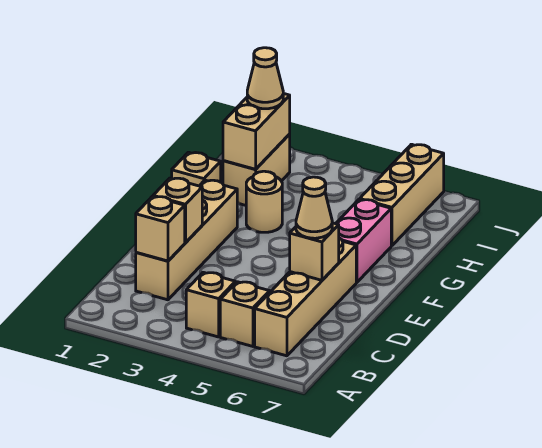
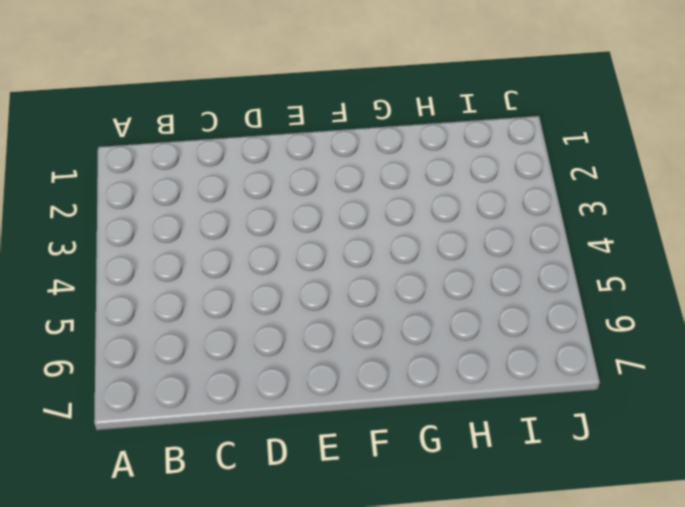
none -> tan 1x1 brick [186,272,235,337]
none -> tan 1x1 brick [220,282,270,346]
none -> tan 1x4 brick [255,238,356,356]

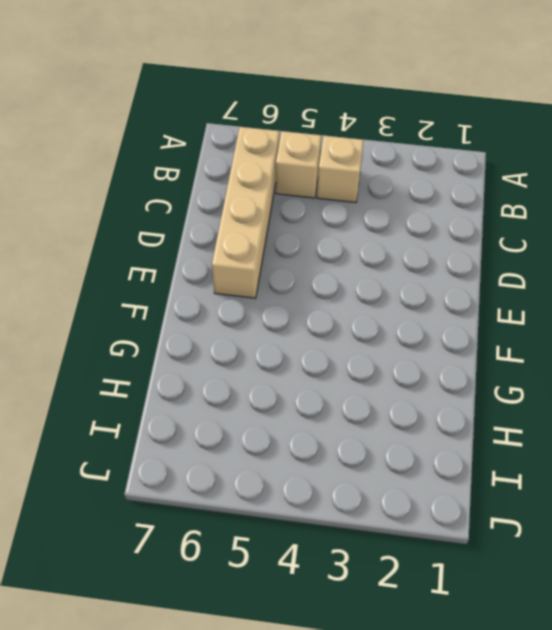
none -> tan 1x4 brick [136,180,237,300]
none -> pink 1x2 brick [336,200,391,282]
none -> tan 1x1 brick [172,152,221,186]

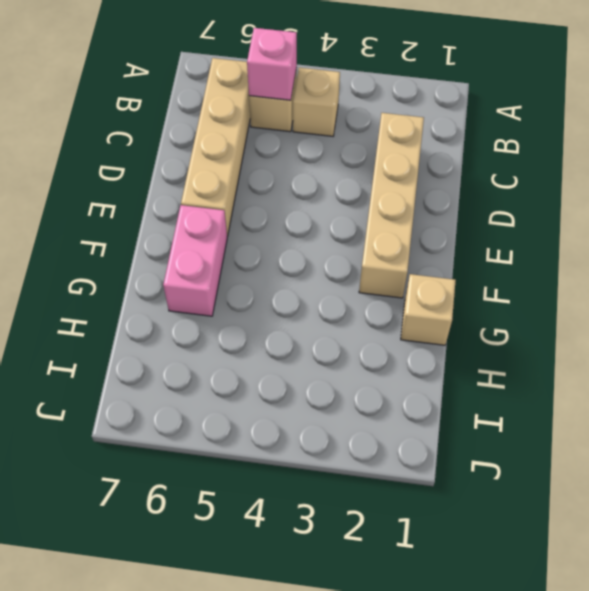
pink 1x1 brick [247,28,297,100] -> none
none -> tan 1x1 round brick [246,171,282,232]
none -> tan 1x2 brick [223,134,290,205]
none -> tan 1x3 brick [360,144,444,246]

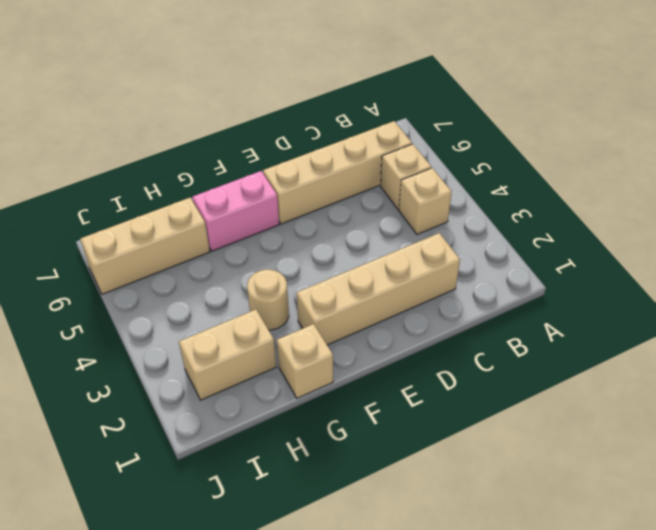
none -> tan 1x1 brick [136,196,185,261]
none -> tan 1x1 brick [153,178,202,243]
none -> tan 1x1 brick [290,223,339,280]

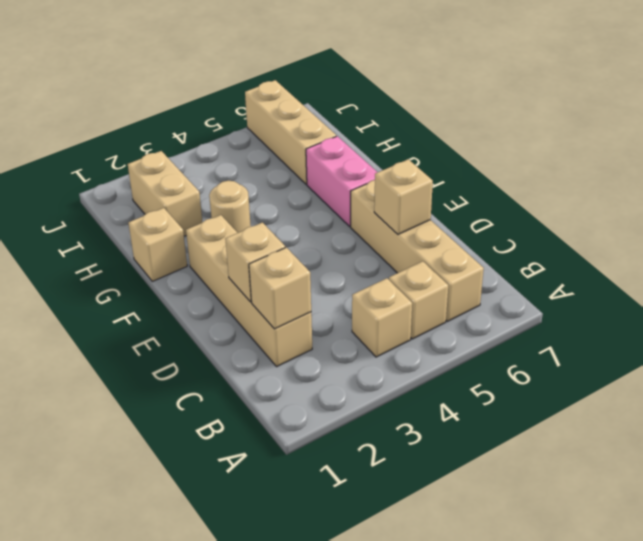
none -> tan 1x2 brick [223,93,290,169]
none -> tan 1x1 cone [296,177,332,238]
none -> tan 1x1 cone [247,48,283,109]

